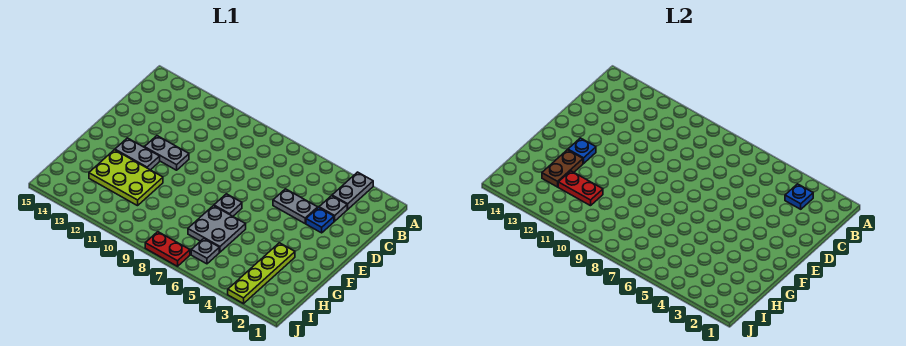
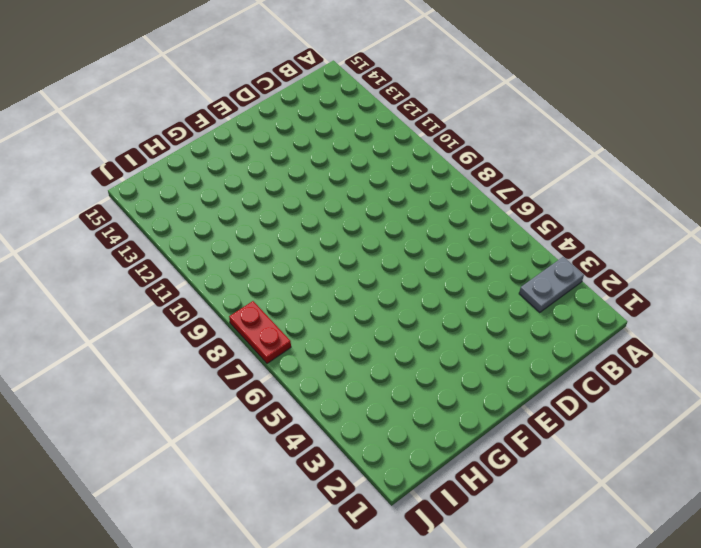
none -> grey 1x1 plate [319,196,347,221]
none -> blue 1x1 plate [306,208,334,233]
none -> grey 1x2 plate [273,189,318,223]

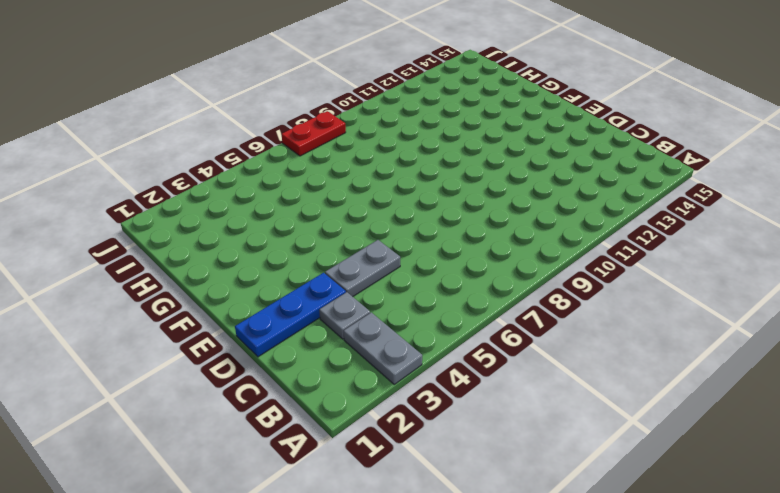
blue 1x3 plate [235,273,346,357] -> blue 1x1 plate [306,208,334,233]
none -> grey 1x2 plate [144,136,189,170]
none -> grey 1x1 plate [214,194,242,216]
none -> grey 1x2 plate [115,138,160,170]

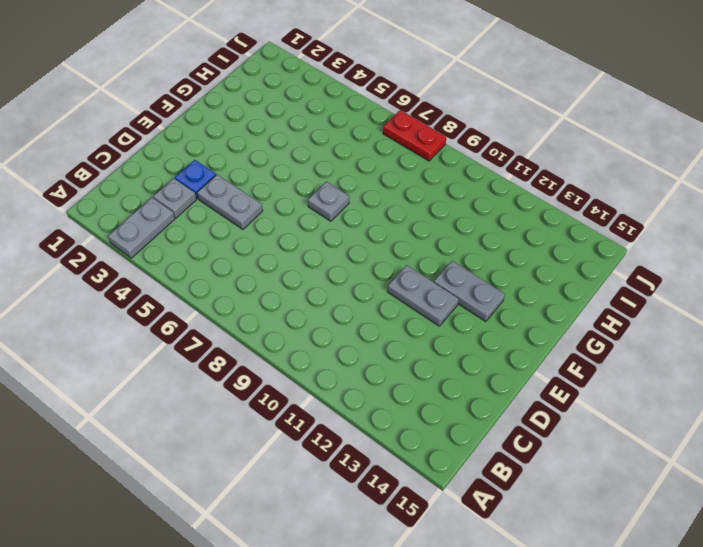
none -> lime 1x4 plate [228,243,295,304]
none -> grey 2x2 plate [188,206,246,252]
none -> lime 2x3 plate [89,150,163,206]

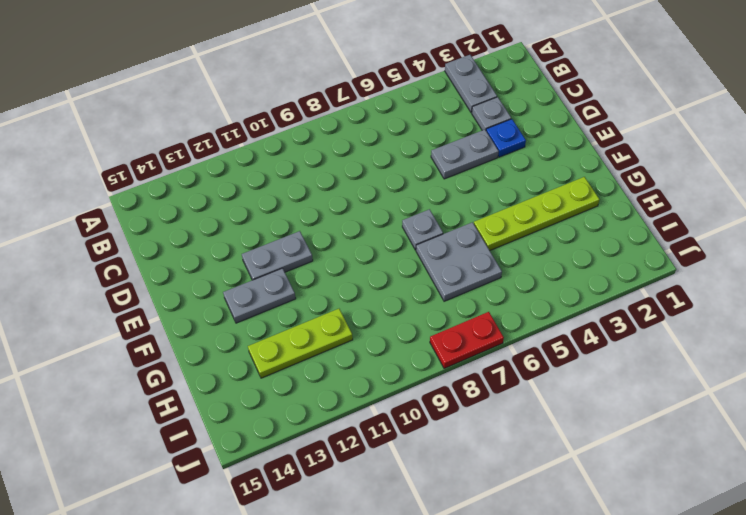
lime 1x4 plate [474,177,600,250] -> lime 1x4 plate turned to [228,243,295,304]
lime 1x3 plate [248,309,353,378] -> lime 2x3 plate [89,150,163,206]
none -> grey 1x1 plate [191,239,219,264]
none -> blue 1x1 plate [785,184,813,209]
none -> blue 1x1 plate [568,138,596,163]

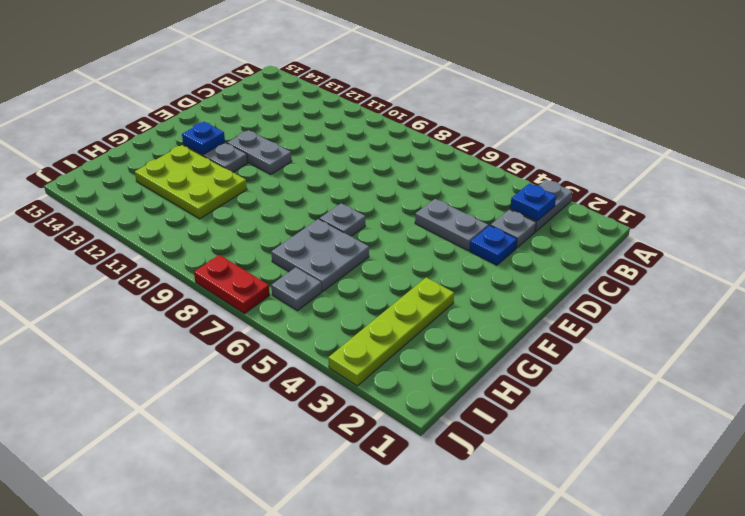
none -> brown 1x2 plate [542,150,583,187]
none -> red 1x2 plate [558,171,603,206]

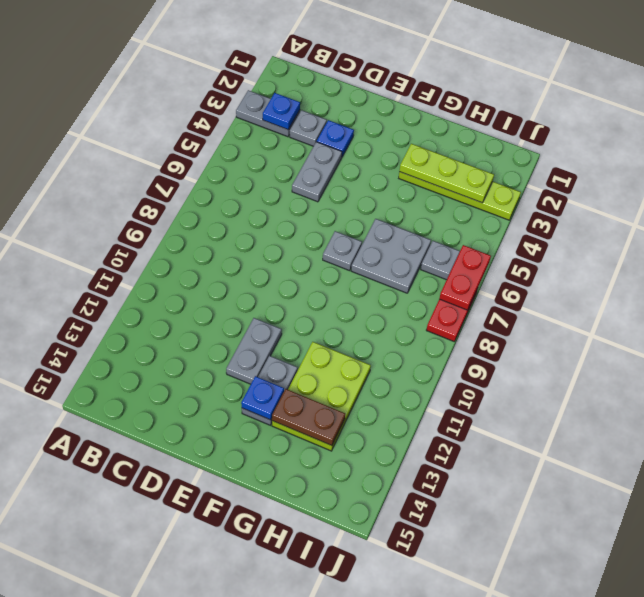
lime 1x3 plate [399,144,494,203] -> none
red 1x2 plate [439,245,491,310] -> red 1x2 plate moved to [558,171,603,206]

